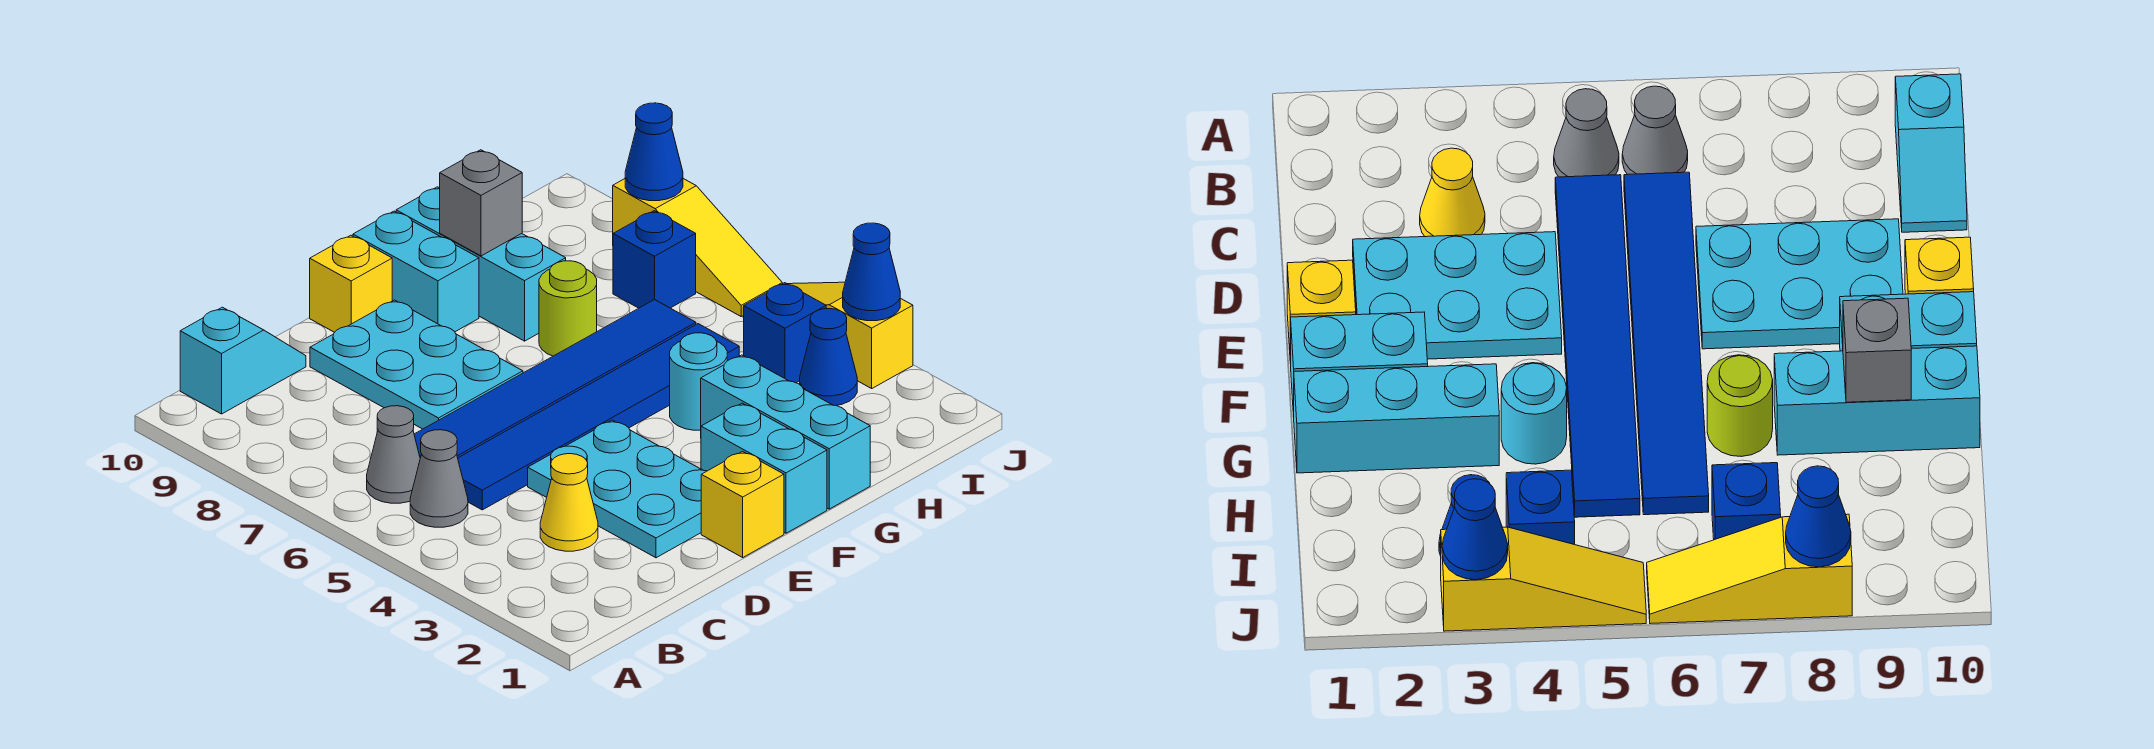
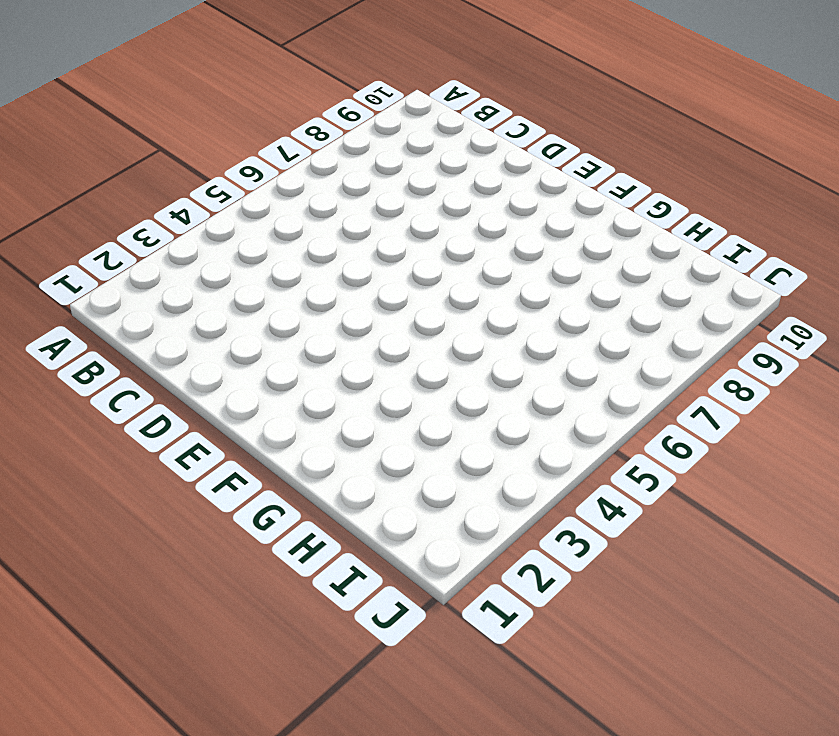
none -> grey 1x1 cone [410,430,468,527]
none -> grey 1x1 cone [367,406,420,503]
none -> cyan 1x2 slope [180,307,306,414]

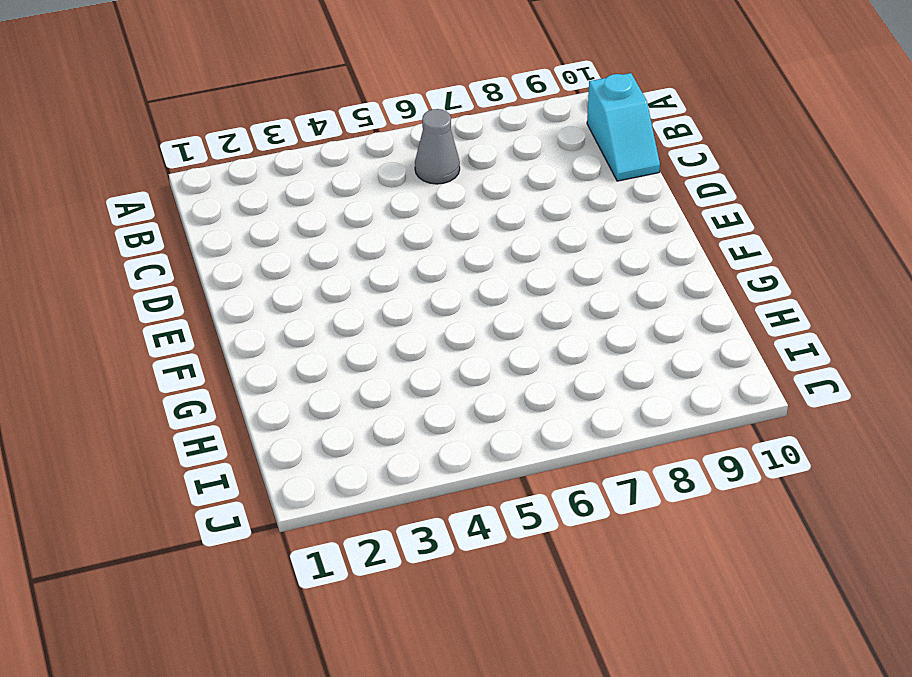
none -> grey 1x1 cone [410,430,468,527]
none -> yellow 1x1 cone [540,454,598,551]
none -> blue 1x6 tile [458,324,739,510]

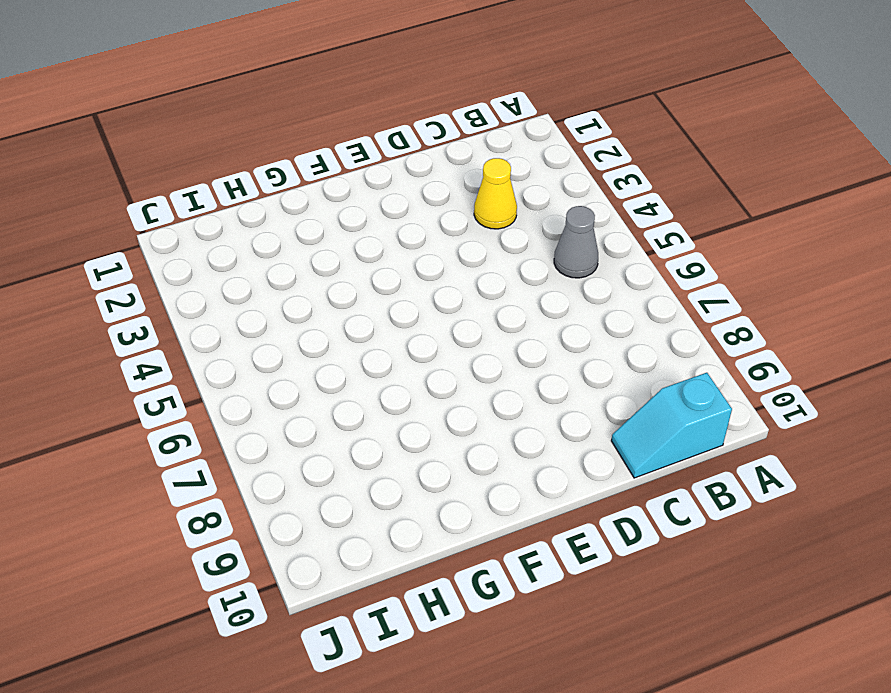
none -> grey 1x1 cone [367,406,420,503]
none -> blue 1x6 tile [458,324,739,510]
none -> blue 1x6 tile [414,299,696,458]

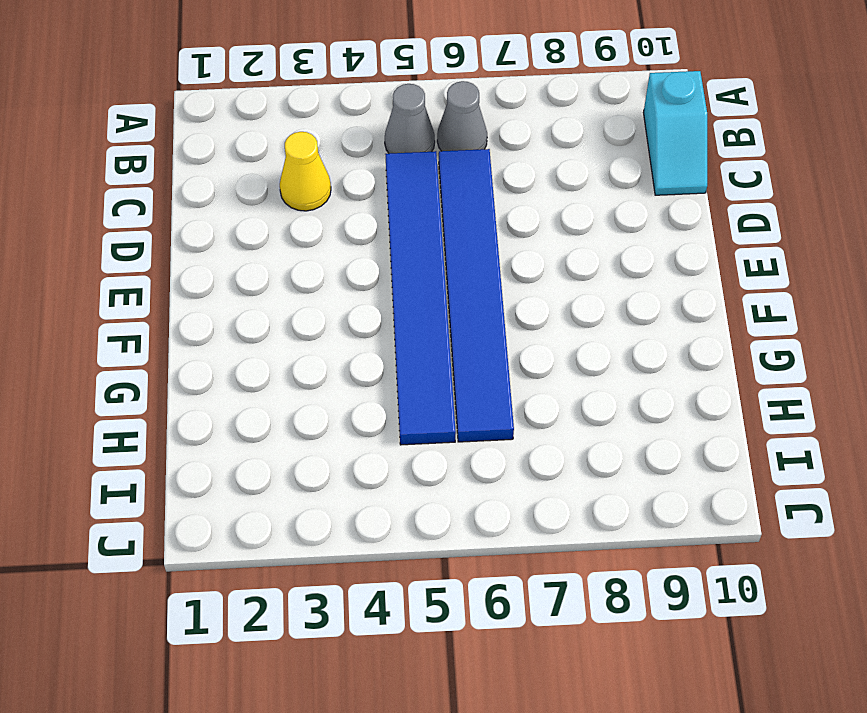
none -> cyan 2x3 plate [528,420,706,558]
none -> cyan 2x3 plate [310,300,523,429]
none -> yellow 1x1 brick [701,451,784,557]

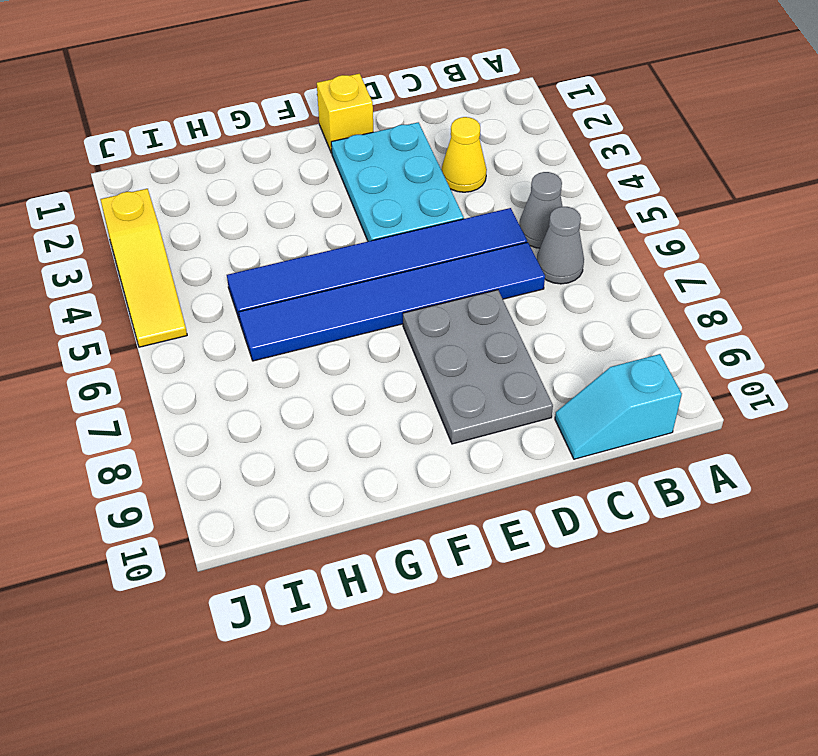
grey 2x3 plate [403,290,553,444] -> cyan 2x3 plate [310,300,523,429]
none -> yellow 1x1 brick [310,235,392,332]
none -> cyan 1x2 brick [701,403,827,533]
none -> cyan 1x2 brick [353,211,479,332]

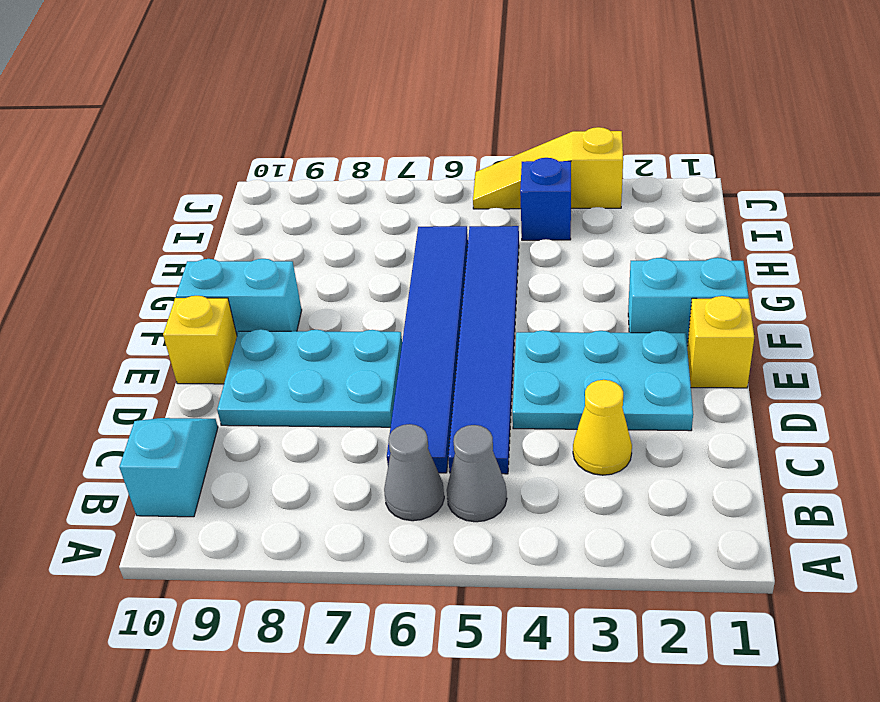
none -> cyan 1x3 brick [701,355,870,509]
none -> cyan 1x1 round brick [670,333,727,430]
none -> lime 1x1 round brick [539,261,597,356]

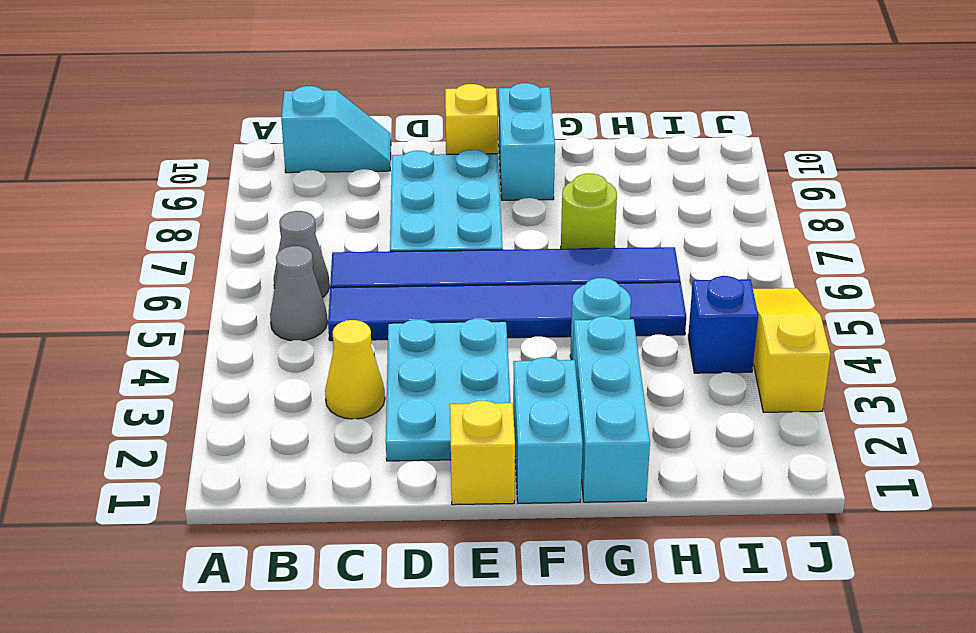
none -> cyan 1x3 brick [396,187,566,341]
none -> blue 1x1 cone [800,309,857,406]
none -> blue 1x1 brick [613,211,696,308]

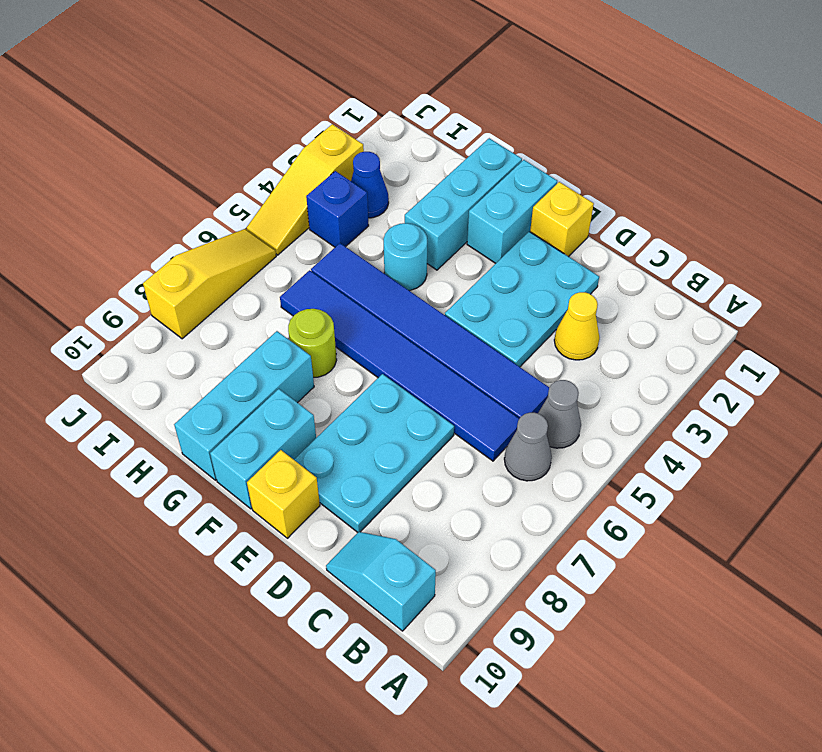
none -> blue 1x1 brick [613,211,696,308]
none -> grey 1x1 brick [440,150,522,256]
none -> blue 1x1 cone [843,223,900,321]

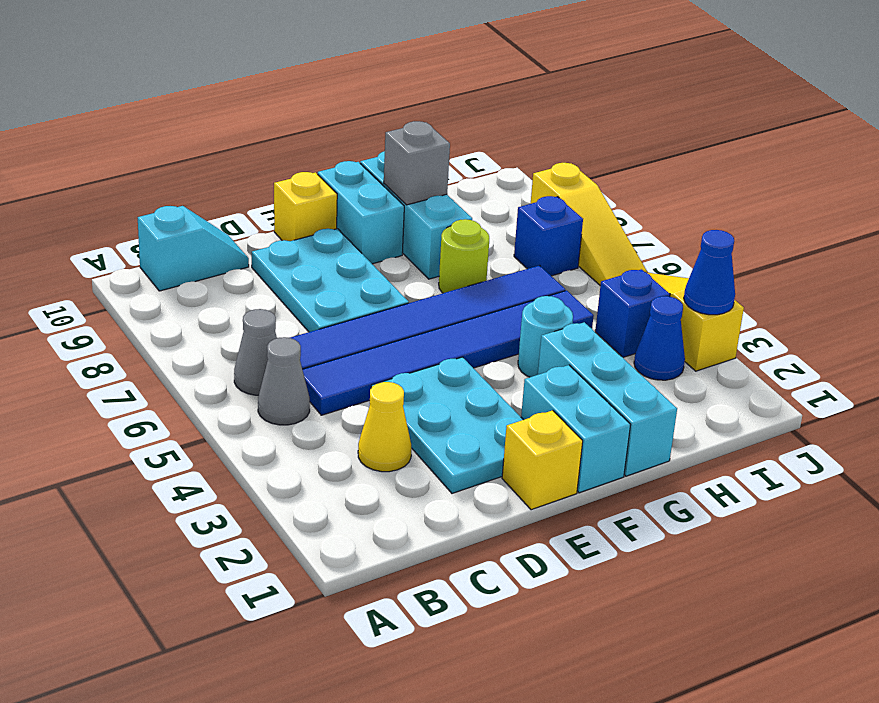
none -> blue 1x1 cone [625,103,683,201]

